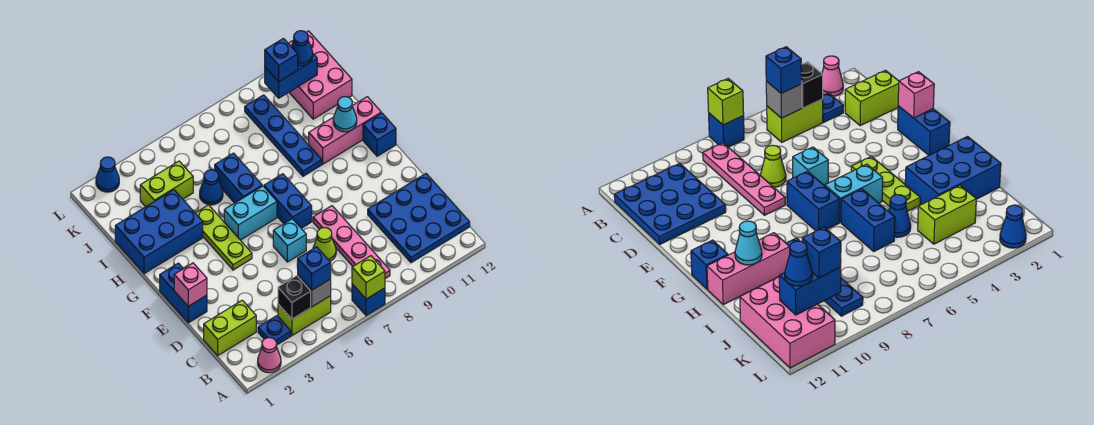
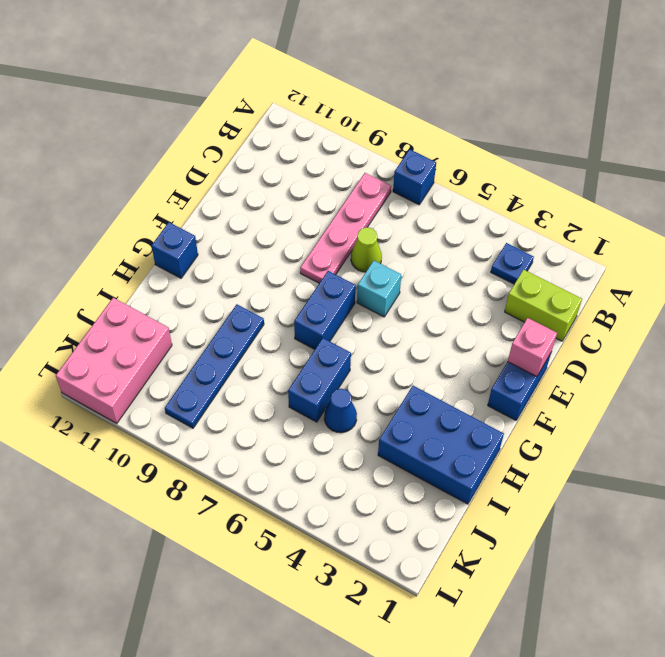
none -> pink 1x1 cone [258,338,281,373]
none -> lime 1x2 brick [278,296,331,336]
none -> blue 3x3 plate [368,174,470,263]
none -> lime 1x3 plate [196,205,252,270]

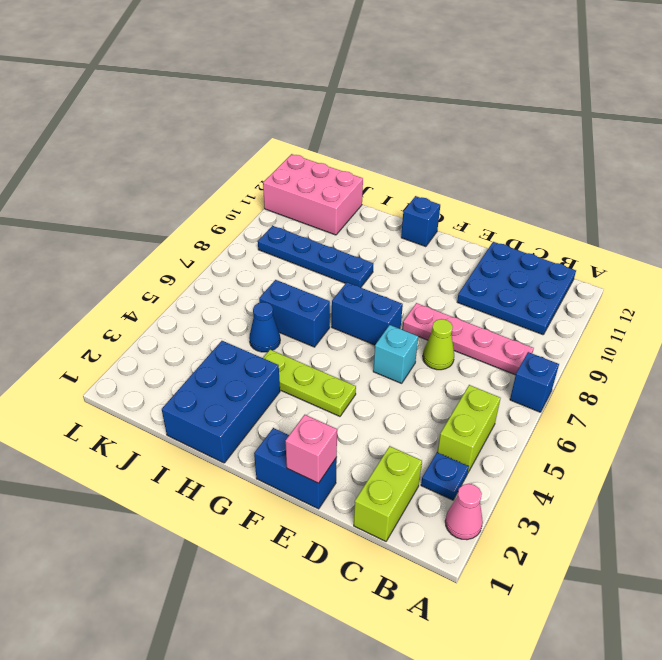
none -> cyan 1x2 brick [224,186,277,240]
none -> pink 1x3 brick [309,97,381,164]
none -> lime 1x2 brick [140,161,193,207]
none -> blue 1x1 cone [96,157,119,192]

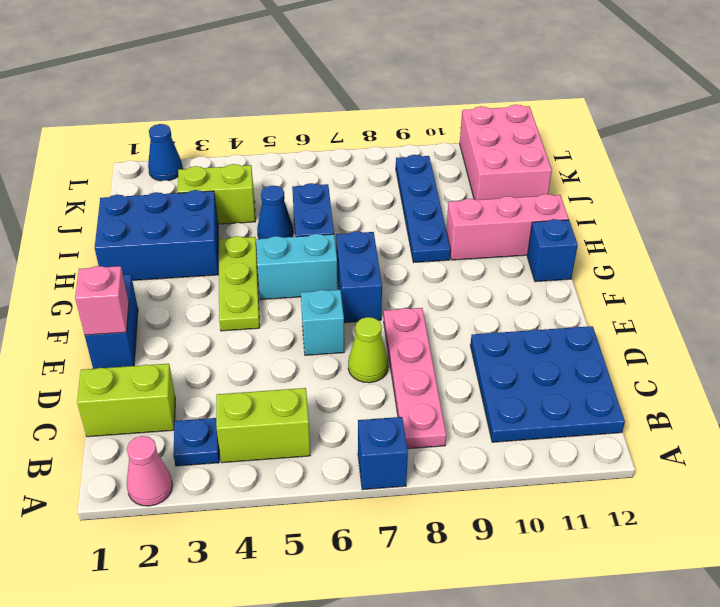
none -> lime 1x1 brick [352,256,385,299]
none -> black 1x1 brick [278,276,311,319]
none -> grey 1x1 brick [298,276,331,307]
none -> cyan 1x1 cone [333,97,357,132]

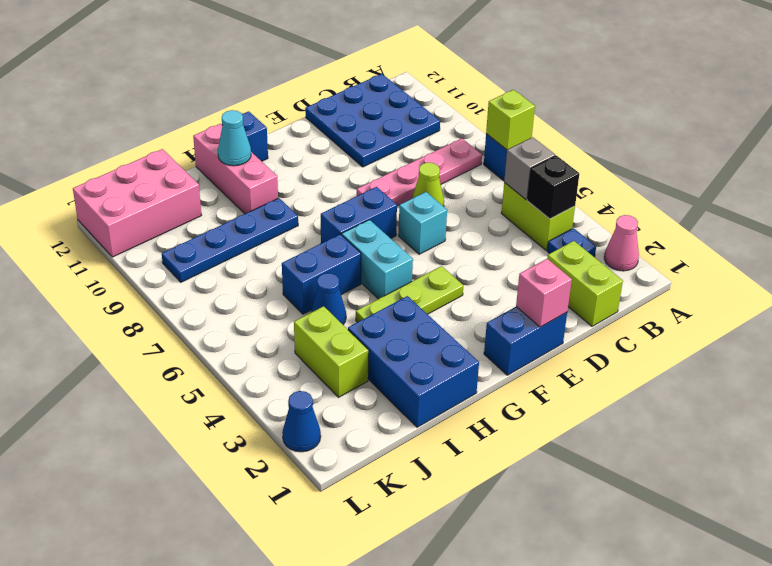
none -> blue 1x2 brick [265,54,317,98]
none -> blue 1x1 brick [297,247,331,290]
none -> blue 1x1 brick [265,38,298,82]
none -> blue 1x1 cone [291,31,313,66]

